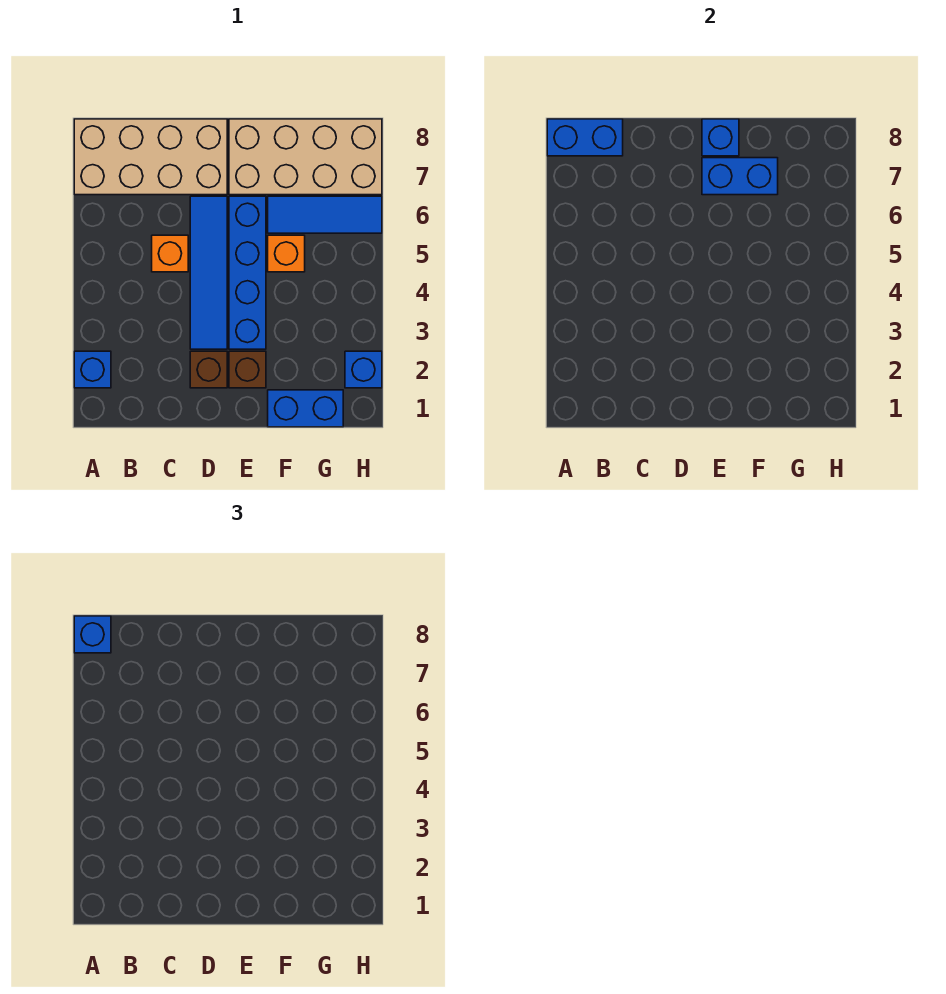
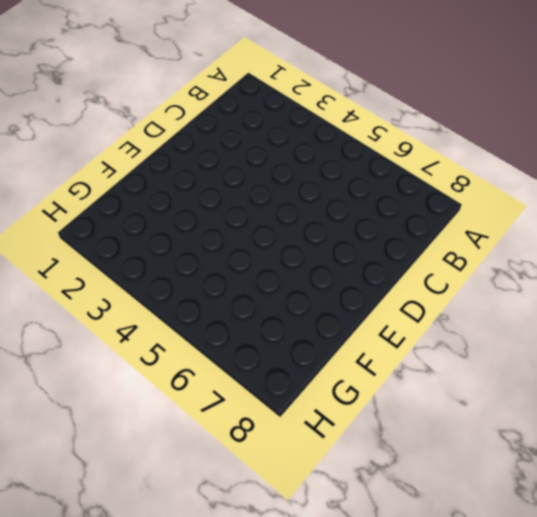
none -> blue 1x1 brick [74,351,111,388]
none -> tan 2x4 brick [74,119,227,195]
none -> orange 1x1 brick [152,235,188,272]

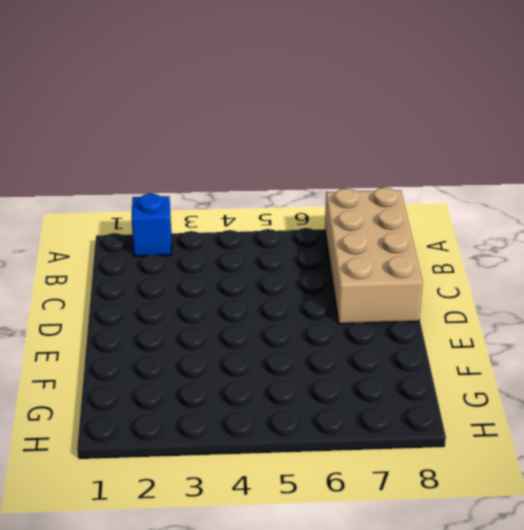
none -> orange 1x1 brick [152,235,188,272]
none -> brown 1x1 brick [190,351,227,388]
none -> blue 1x4 tile [190,196,227,349]

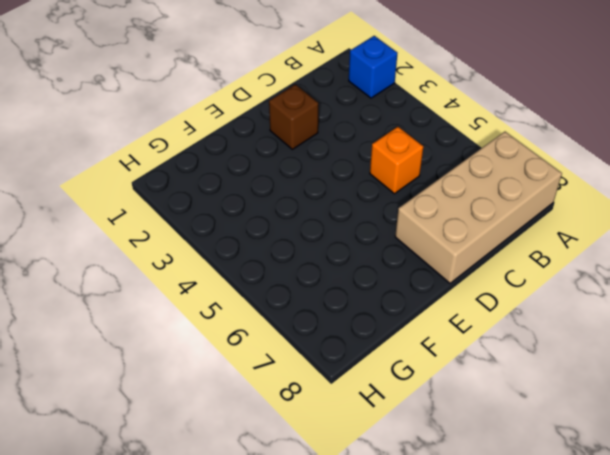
none -> blue 1x4 tile [190,196,227,349]
none -> brown 1x1 brick [229,351,266,388]
none -> blue 1x4 brick [229,196,266,349]

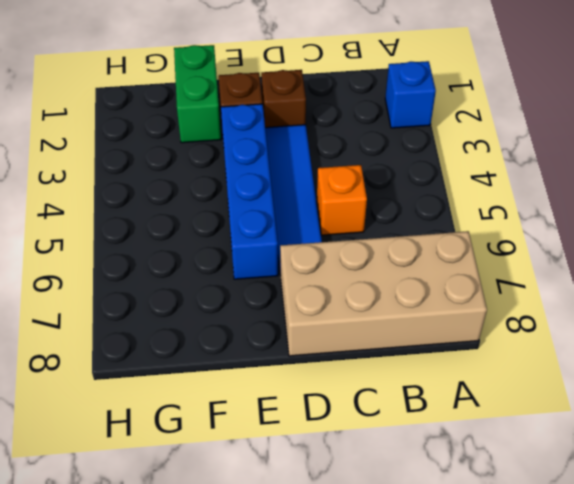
green 1x2 brick [174,45,221,143] -> blue 1x2 brick [268,390,343,427]
none -> tan 2x4 brick [229,119,382,195]
none -> orange 1x1 brick [268,235,305,272]
none -> blue 1x3 tile [268,196,382,233]

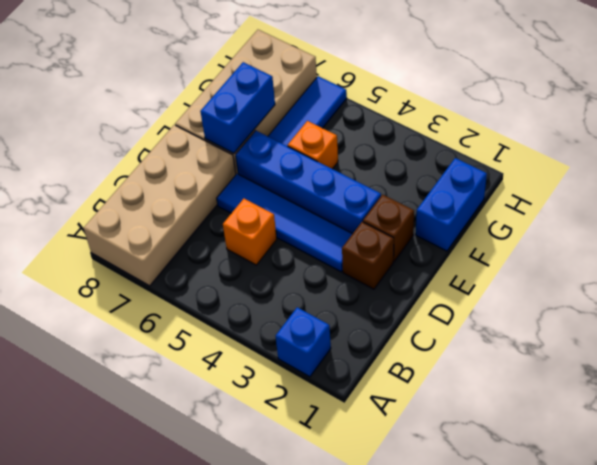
none -> blue 1x1 brick [345,351,382,388]
none -> blue 1x2 brick [547,119,623,156]
none -> blue 1x1 brick [702,119,739,156]

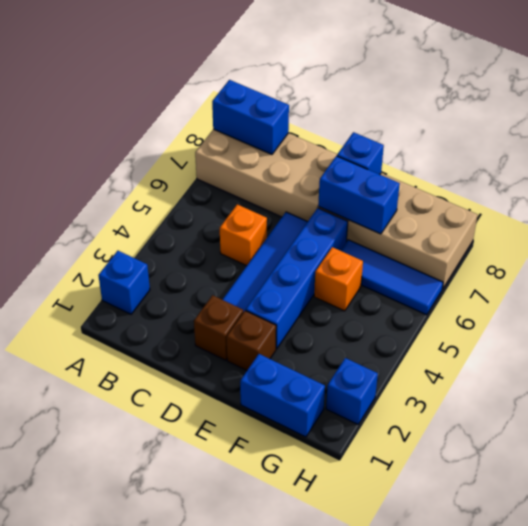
none -> blue 1x1 brick [74,616,111,653]

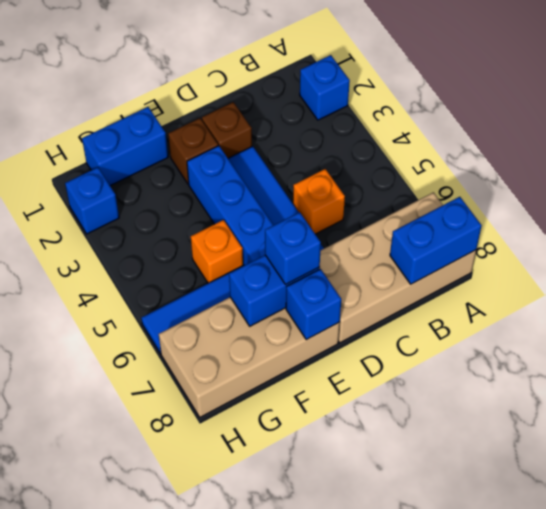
blue 1x1 brick [265,212,321,284] -> blue 1x1 brick moved to [74,616,111,653]

